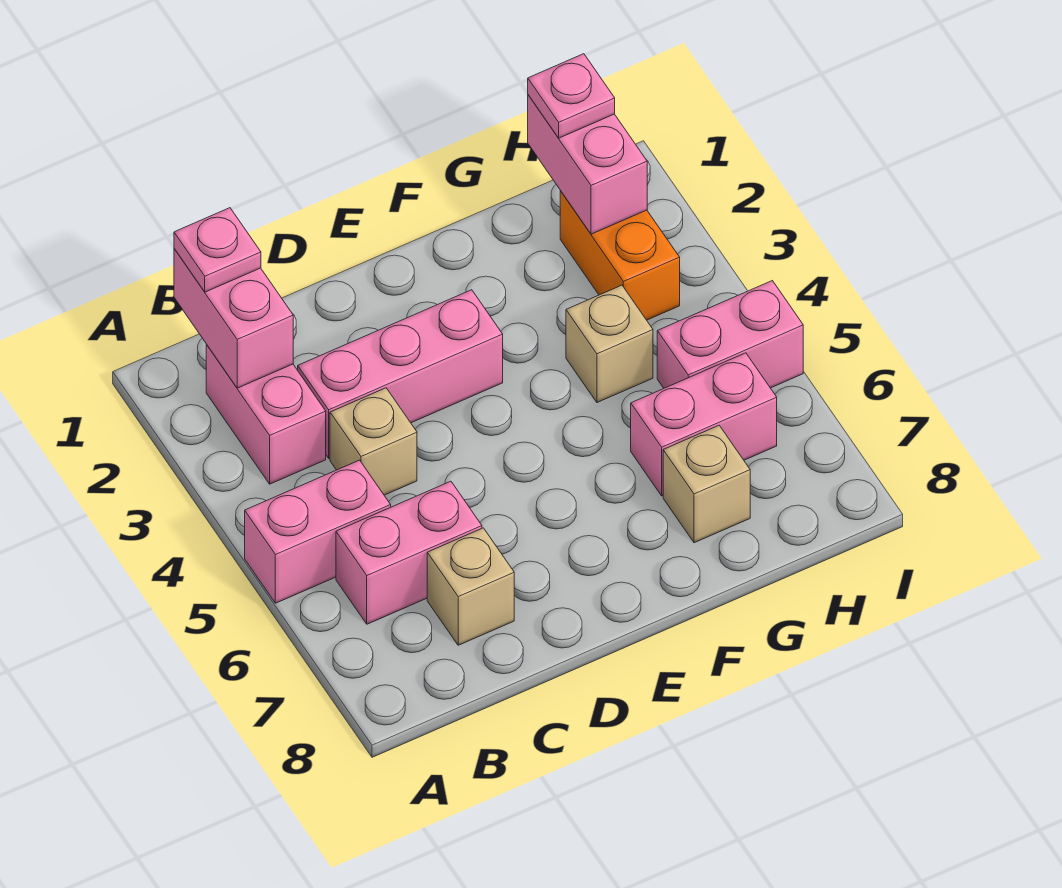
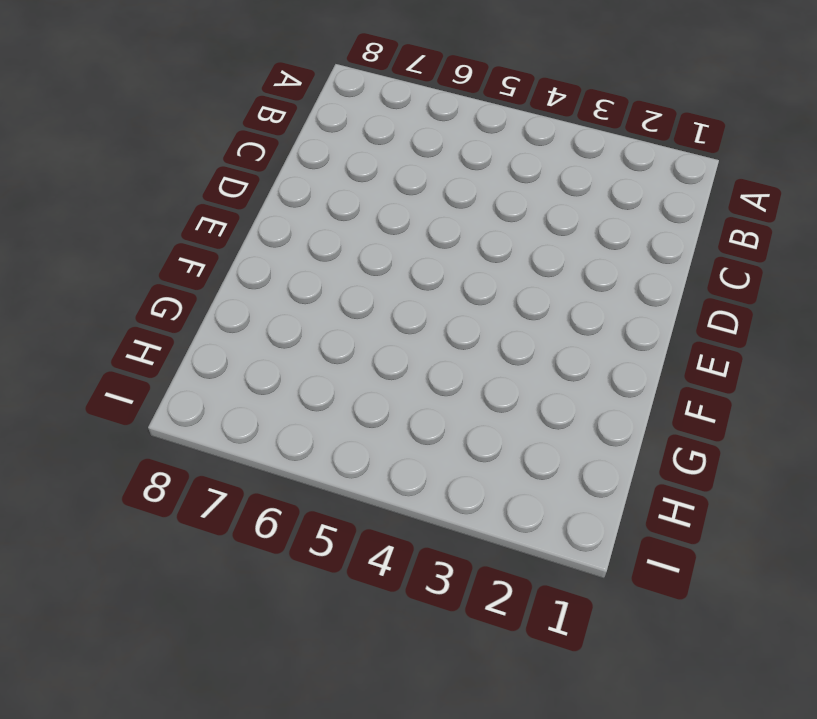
none -> pink 1x2 brick [245,460,391,603]
none -> pink 1x2 brick [206,345,326,484]
none -> pink 1x2 brick [336,481,482,624]

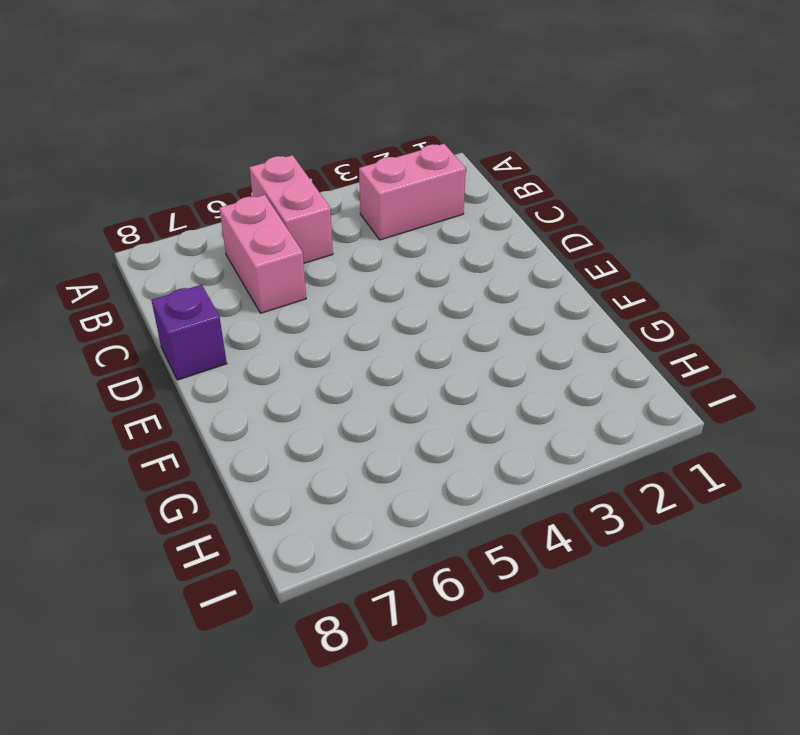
purple 1x1 brick [151,285,227,380] -> none
none -> pink 1x3 brick [298,290,503,458]
none -> tan 1x1 brick [330,388,417,495]
none -> tan 1x1 brick [427,528,514,645]

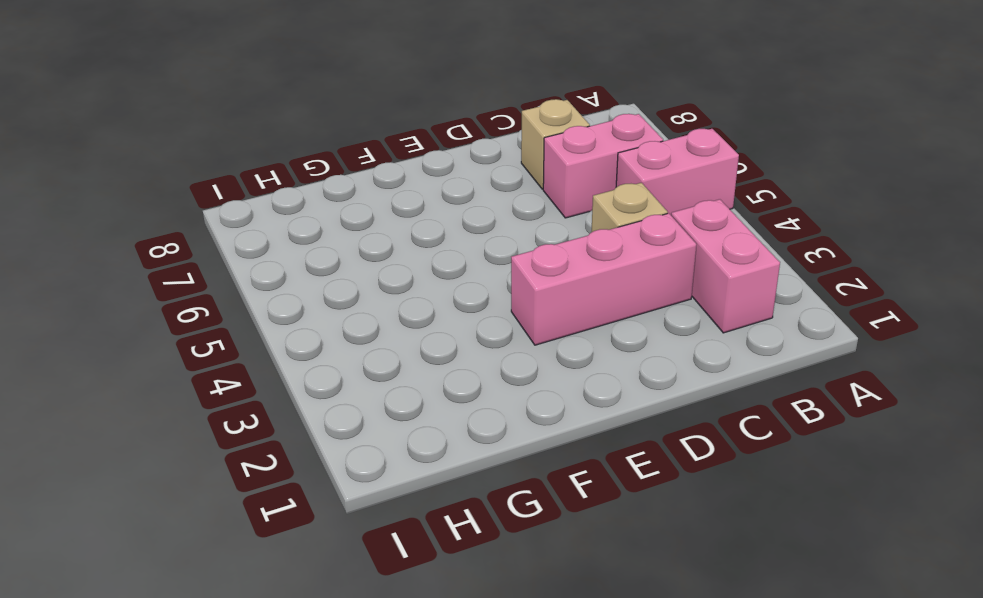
none -> tan 1x1 brick [566,285,653,402]
none -> pink 1x2 brick [631,353,777,496]
none -> tan 1x1 brick [663,426,750,543]

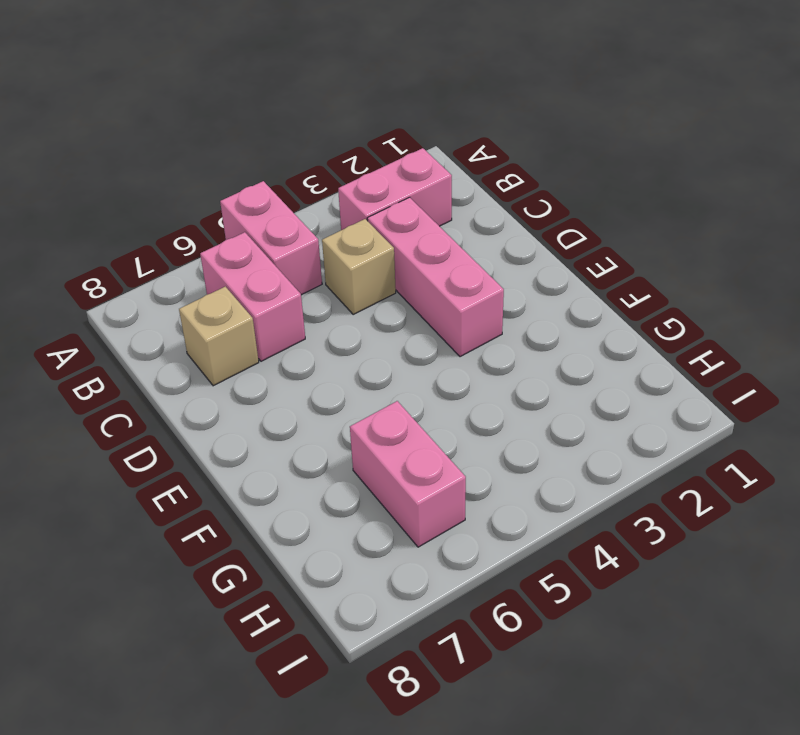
none -> tan 1x1 brick [566,285,653,402]
none -> tan 1x1 brick [663,426,750,543]
none -> orange 1x2 brick [560,191,680,320]

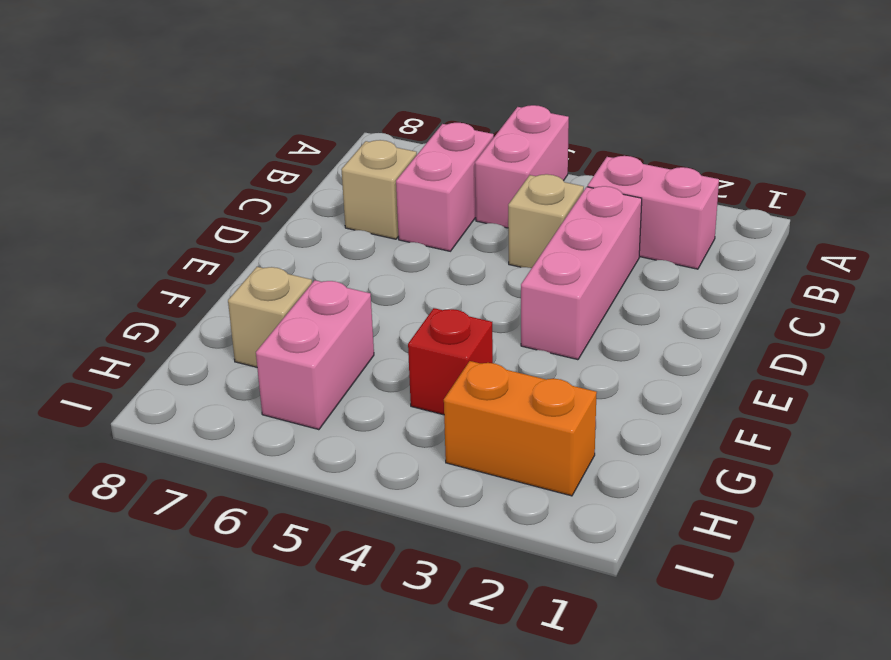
red 1x1 brick [408,308,493,415] -> tan 1x1 brick [566,285,653,402]
none -> pink 1x2 brick [657,281,803,388]
none -> pink 1x2 brick [174,249,293,388]
none -> pink 1x2 brick [528,95,647,234]

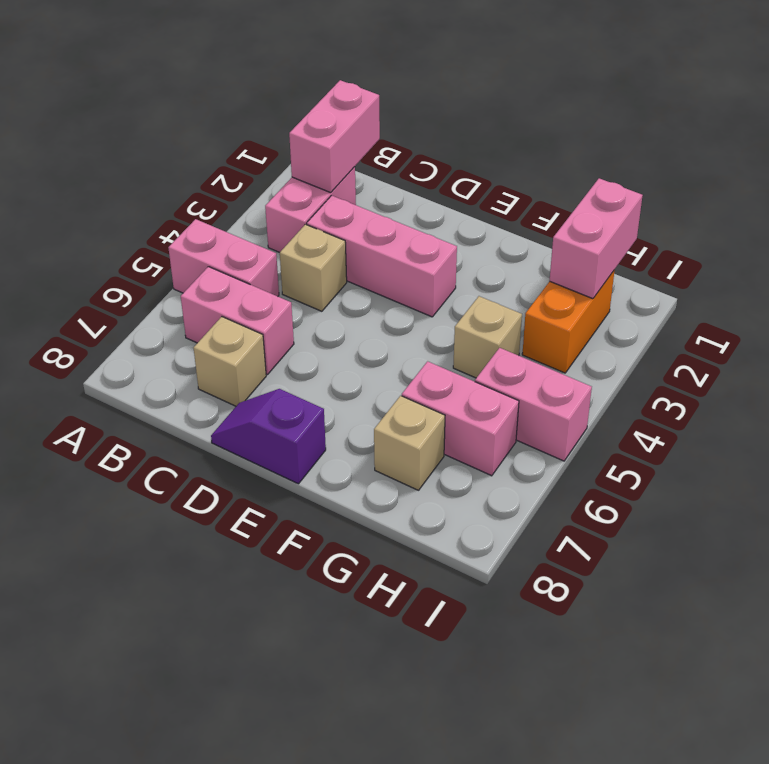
purple 1x2 slope [211,389,326,484] -> none
none -> pink 1x1 plate [174,208,261,292]
none -> pink 1x1 plate [528,54,615,138]

